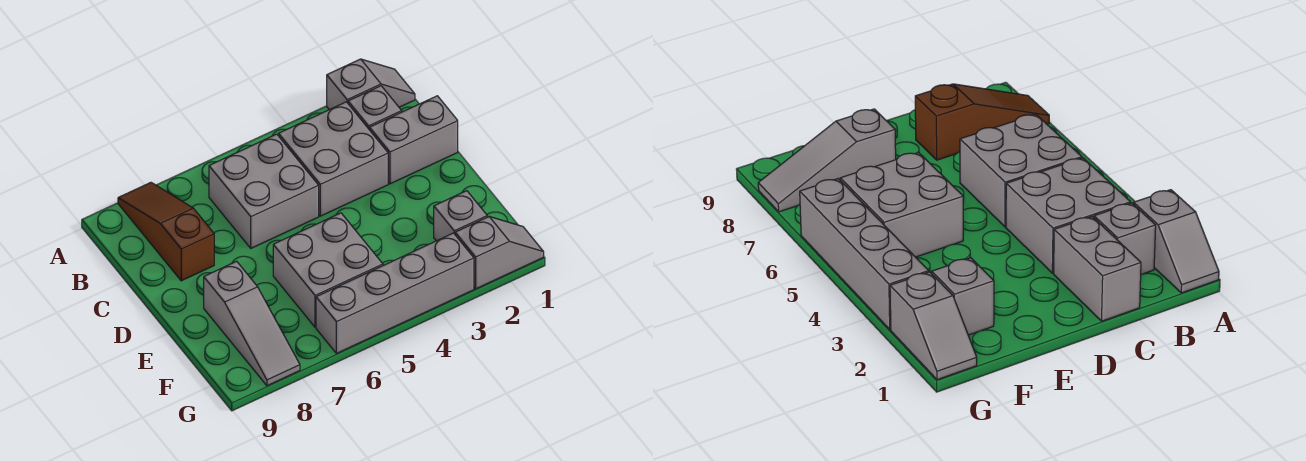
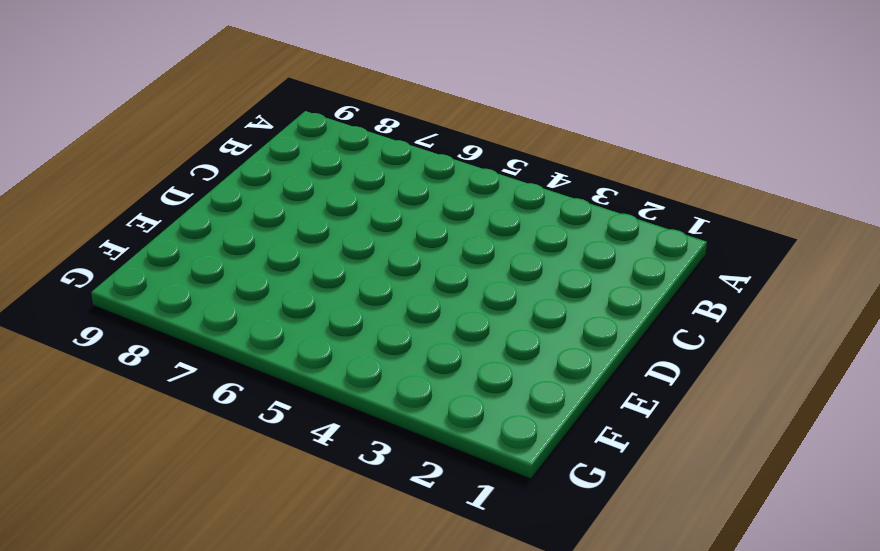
none -> grey 1x2 slope [327,59,415,110]
none -> brown 1x3 slope [118,183,214,281]

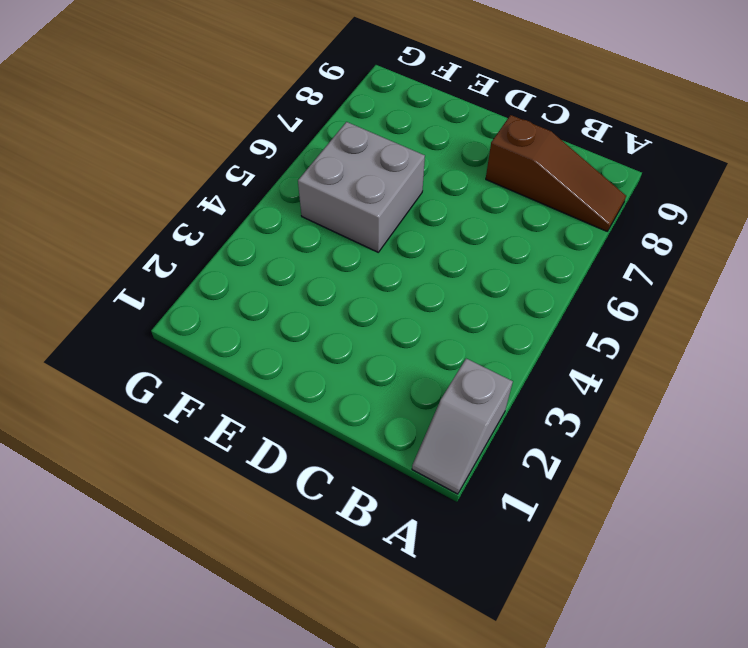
none -> grey 1x1 brick [348,86,402,130]
none -> grey 2x2 brick [279,102,388,216]

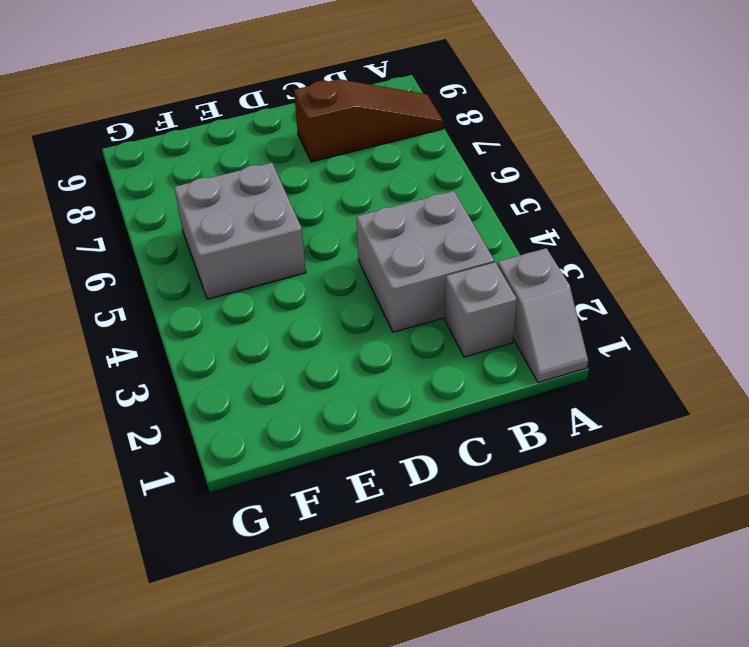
none -> grey 2x2 brick [209,134,319,248]
none -> grey 1x2 brick [370,96,458,184]

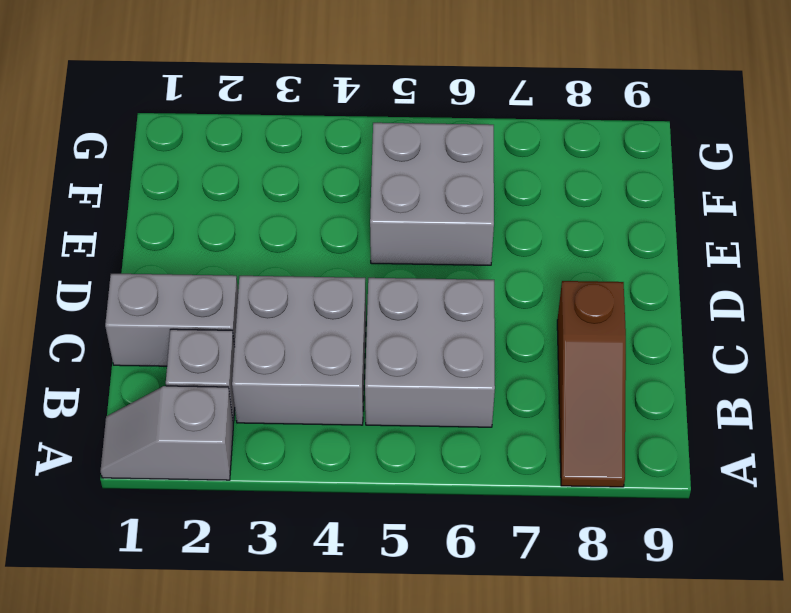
none -> grey 1x3 slope [204,261,300,386]
none -> grey 1x1 brick [434,191,487,241]

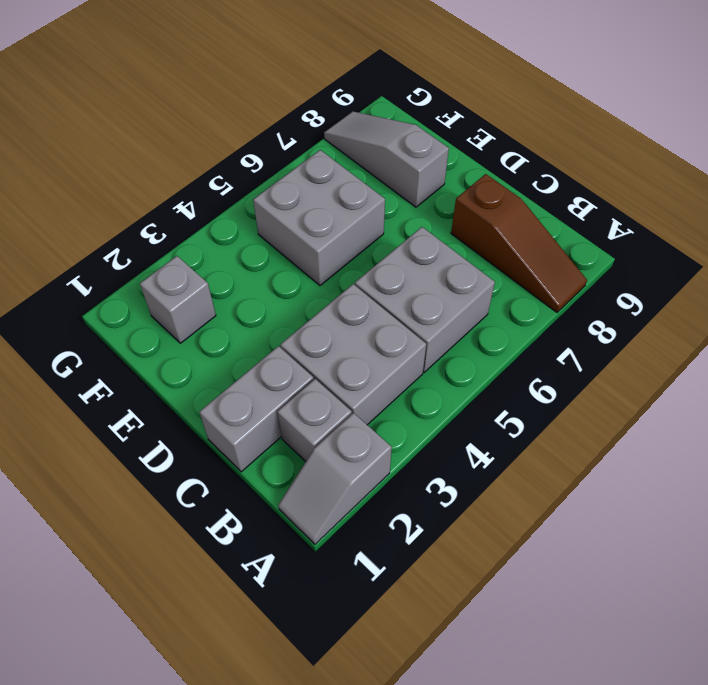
none -> grey 1x2 slope [455,217,544,289]
none -> grey 1x4 brick [316,233,474,353]

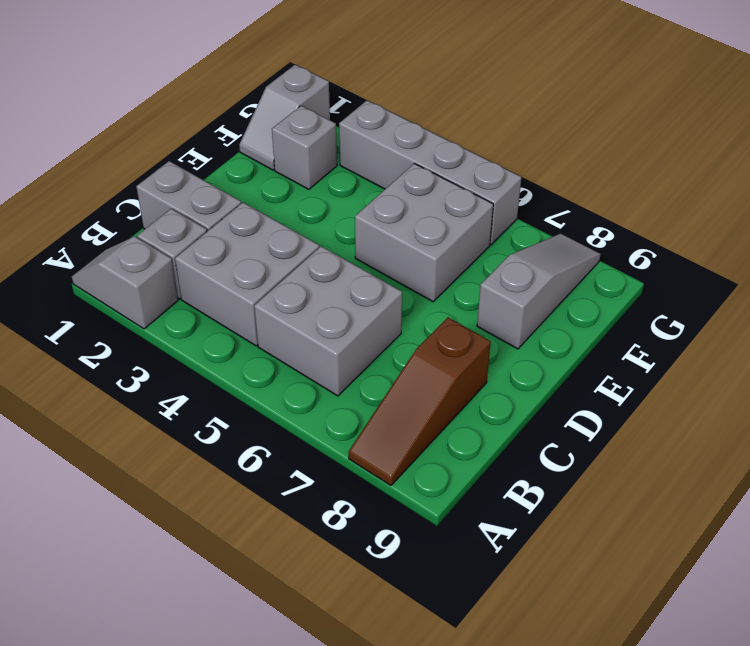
grey 1x2 slope [239,65,330,170] -> grey 1x2 slope turned to [455,217,544,289]

